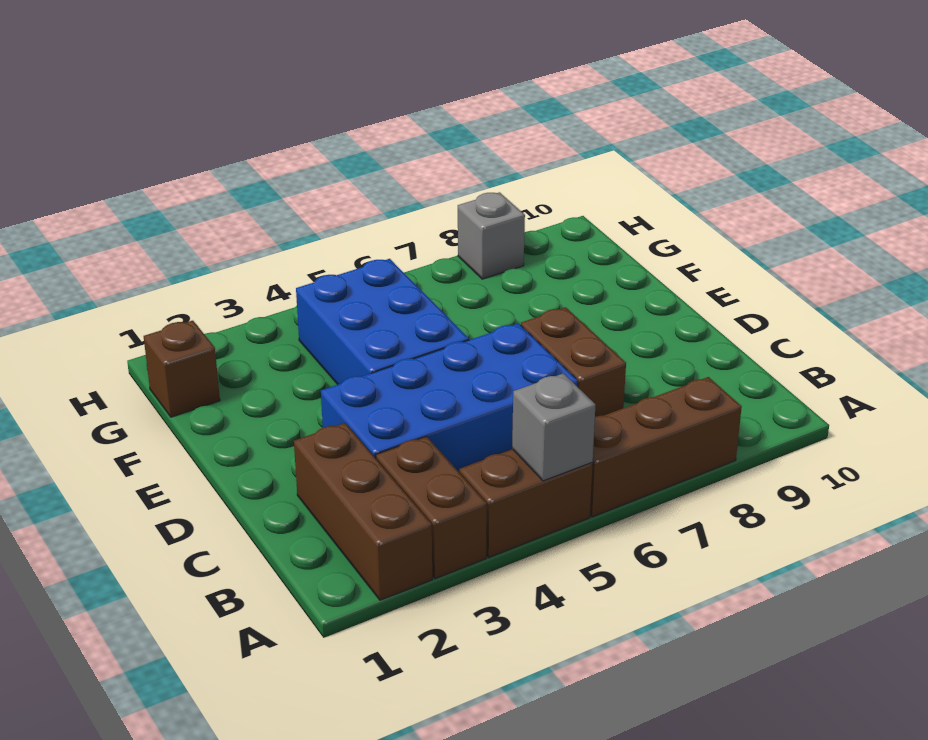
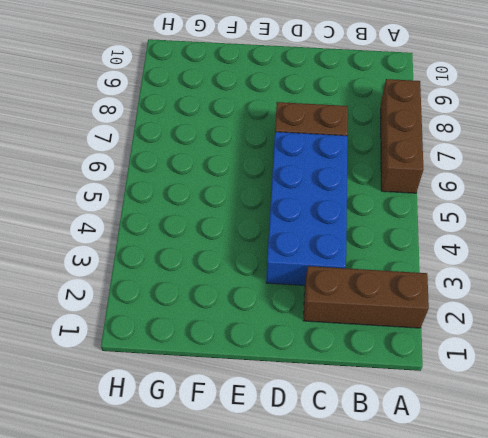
none -> brown 1x2 brick [376,437,487,579]
none -> brown 1x2 brick [459,449,593,557]

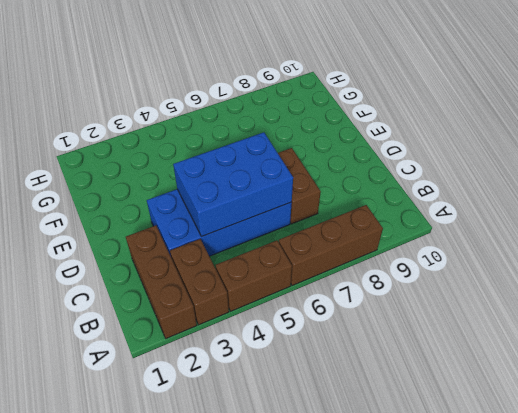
blue 2x3 brick [173,132,293,236] -> blue 2x3 brick turned to [296,259,469,385]
none -> brown 1x1 brick [144,321,220,417]
none -> grey 1x1 brick [458,192,525,279]

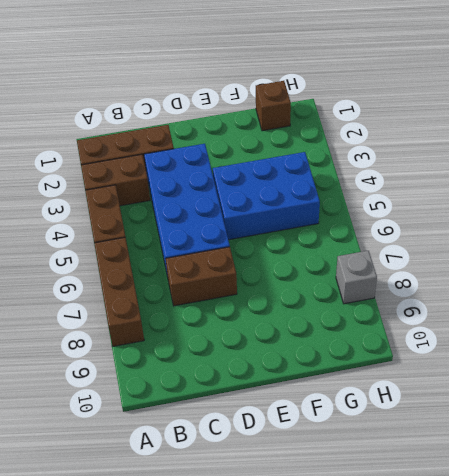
none -> grey 1x1 brick [512,373,595,481]

